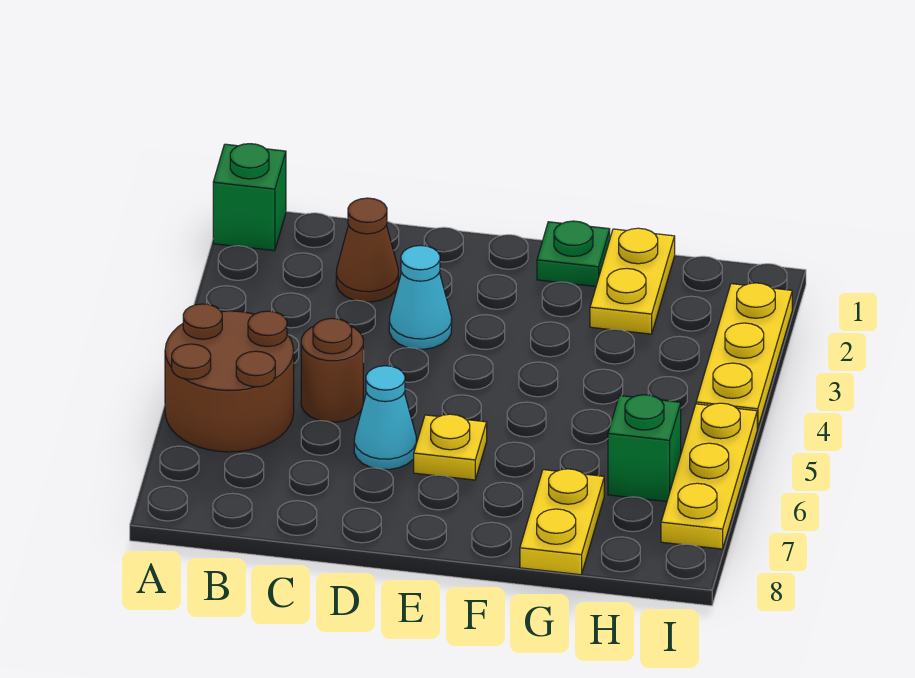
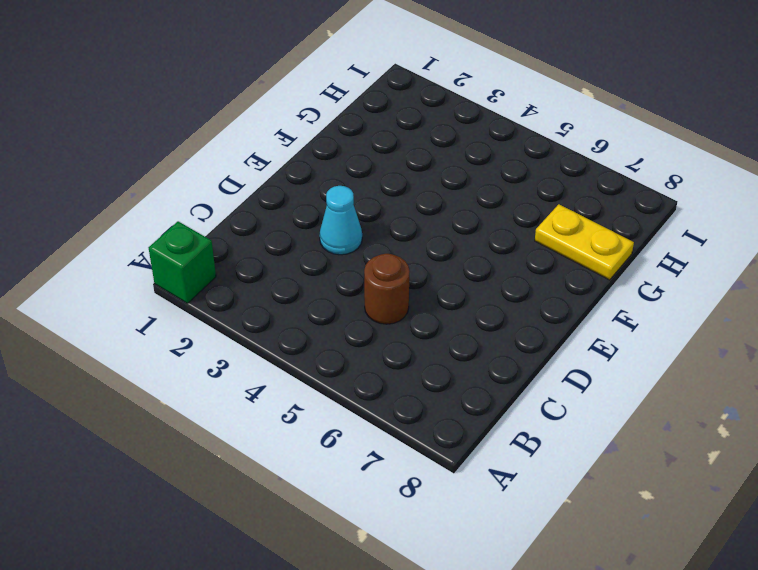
none -> brown 2x2 round brick [165,304,294,452]
none -> brown 1x1 cone [336,198,398,302]
none -> cyan 1x1 cone [354,366,416,470]

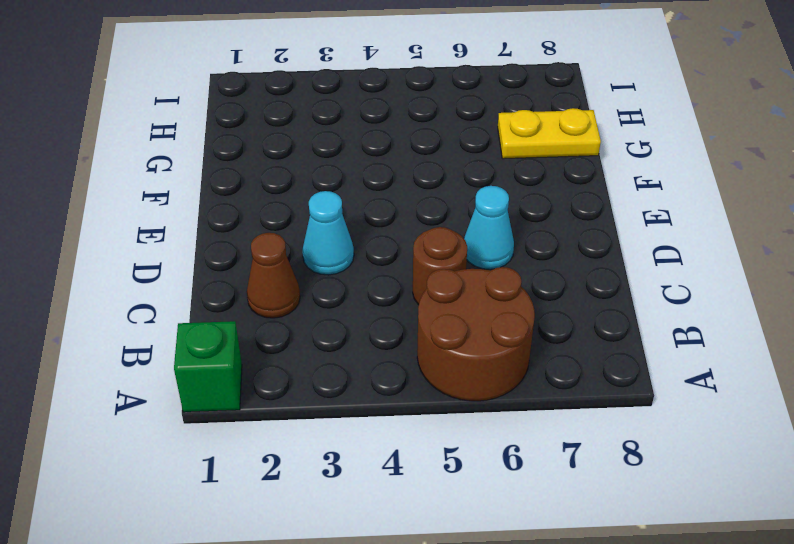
none -> yellow 1x1 plate [414,414,487,480]
none -> green 1x1 plate [537,221,610,287]
none -> yellow 1x2 plate [590,228,675,334]

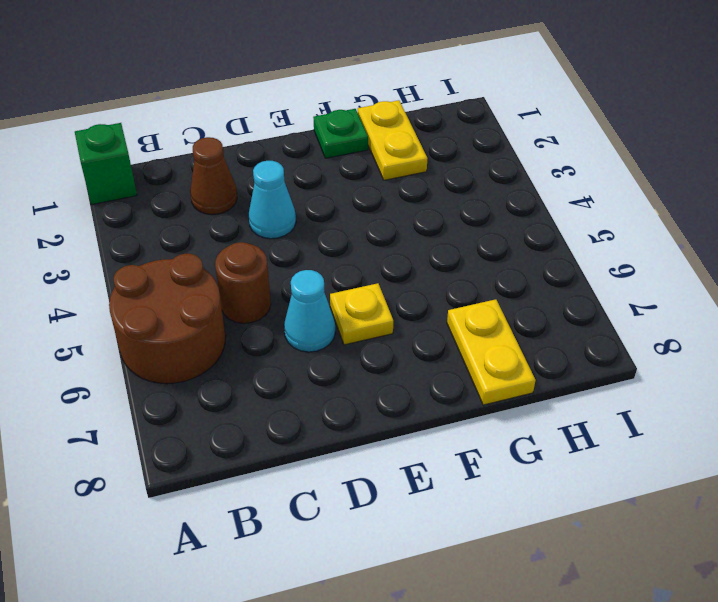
none -> green 1x1 brick [608,395,681,501]
none -> yellow 1x3 plate [696,283,792,429]
none -> yellow 1x3 plate [661,403,757,549]

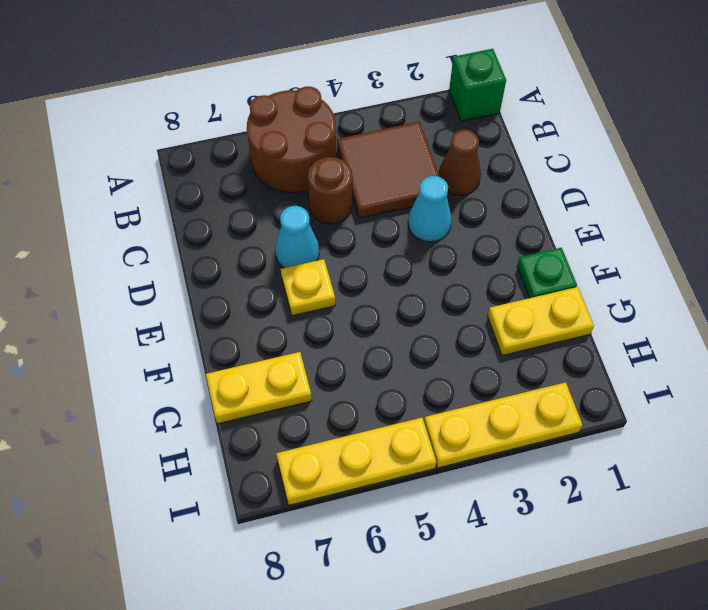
brown 2x2 tile [337,122,440,218] -> none
none -> green 1x1 brick [608,395,681,501]

